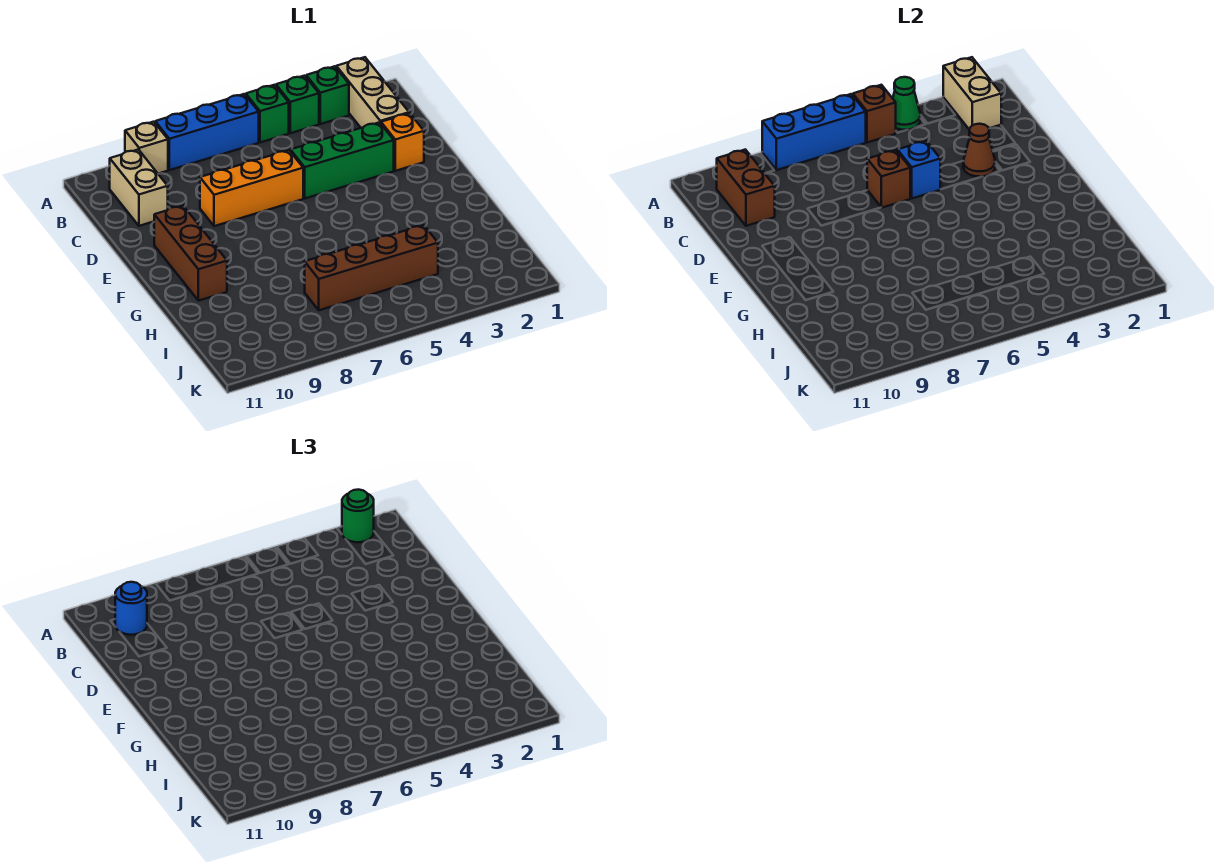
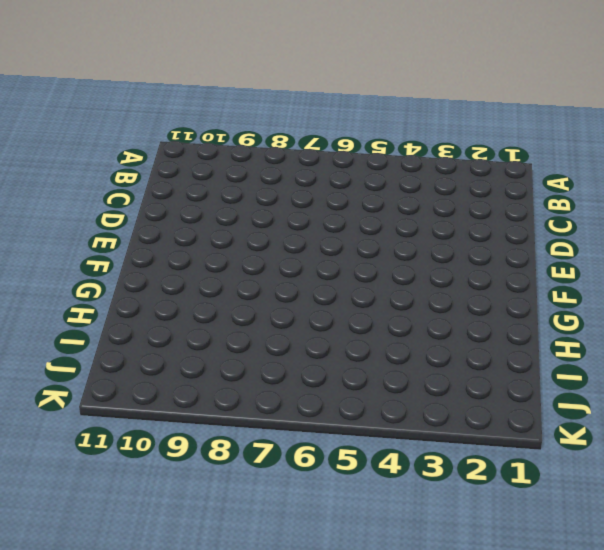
none -> tan 1x3 brick [336,57,409,128]
none -> green 1x1 brick [306,66,349,124]
none -> green 1x1 brick [276,76,319,133]

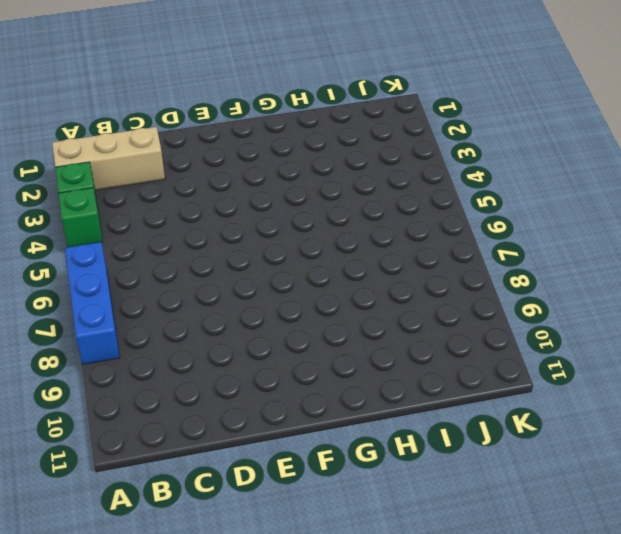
none -> green 1x1 brick [246,85,289,142]
none -> tan 1x1 brick [125,122,168,174]
none -> tan 1x2 brick [110,150,168,226]

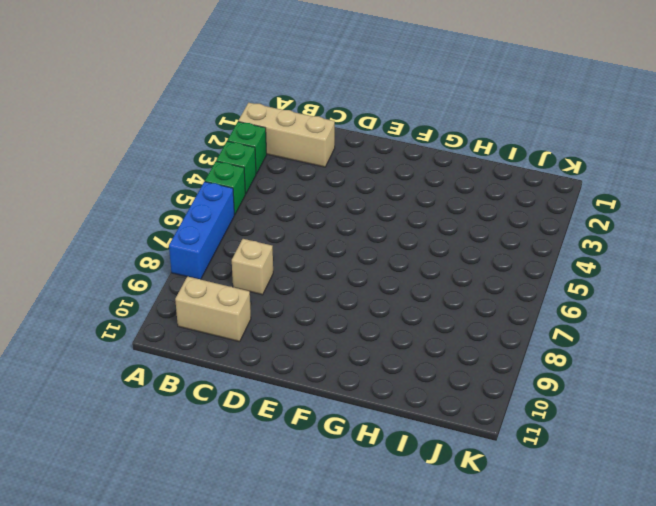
tan 1x1 brick [232,239,273,295] -> tan 1x1 brick moved to [125,122,168,174]
none -> orange 1x1 brick [381,113,424,171]
none -> green 1x3 brick [290,122,394,198]
none -> orange 1x3 brick [200,150,303,226]

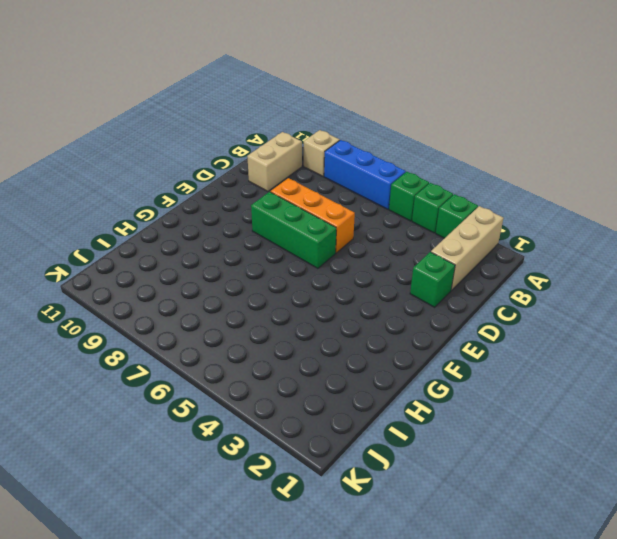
green 1x1 brick [410,252,455,307] -> orange 1x1 brick [381,113,424,171]
green 1x3 brick [251,192,336,269] -> green 1x3 brick moved to [290,122,394,198]
none -> brown 1x3 brick [154,206,227,301]
none -> brown 1x4 brick [305,225,438,310]
none -> tan 1x2 brick [943,57,1001,129]

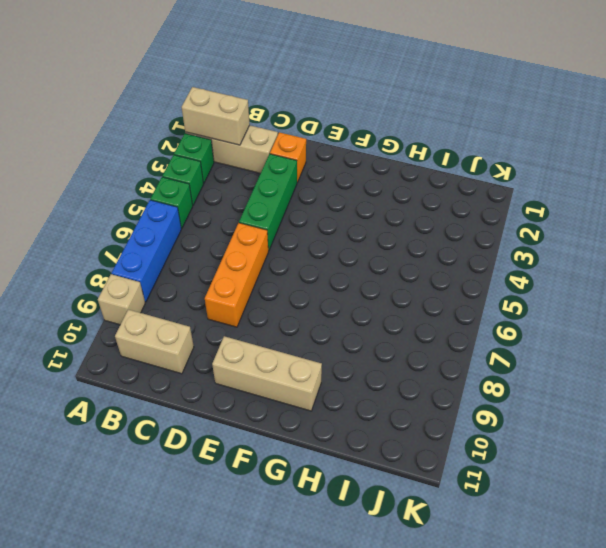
tan 1x3 brick [212,336,322,411] -> brown 1x3 brick [154,206,227,301]
none -> brown 1x4 brick [305,225,438,310]
none -> green 1x1 cone [893,77,920,130]
none -> brown 1x1 brick [853,85,896,142]

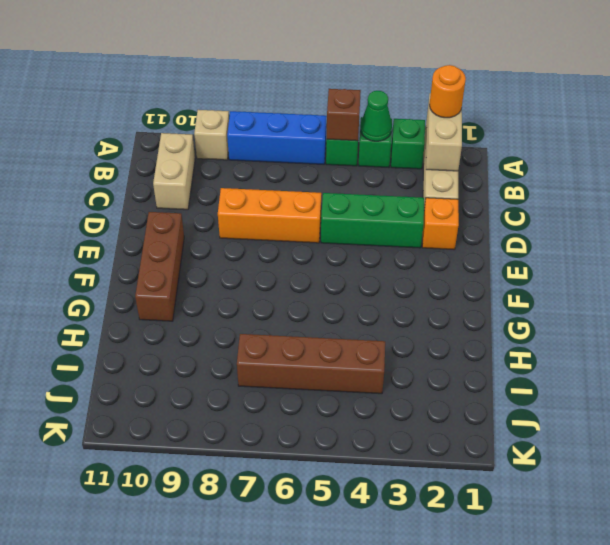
orange 1x1 round brick [429,65,466,118] -> green 1x1 round brick [342,490,374,542]
none -> blue 1x3 brick [762,94,866,170]
none -> brown 1x2 brick [717,150,775,226]
none -> brown 1x1 cone [963,124,995,177]

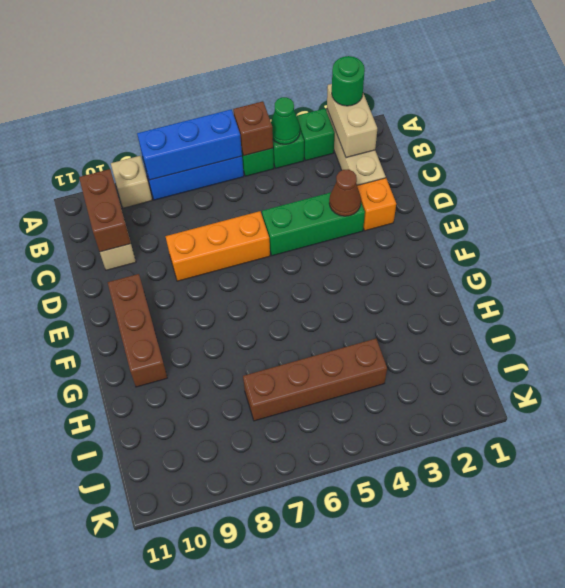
none -> blue 1x1 brick [897,141,940,198]
none -> brown 1x1 brick [867,150,910,208]
none -> blue 1x1 round brick [115,582,147,635]

